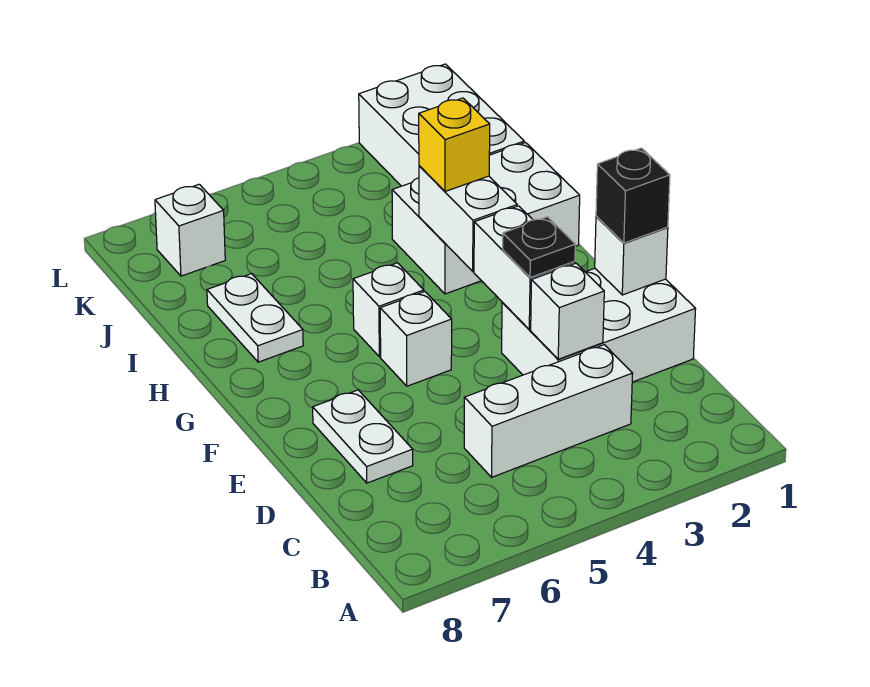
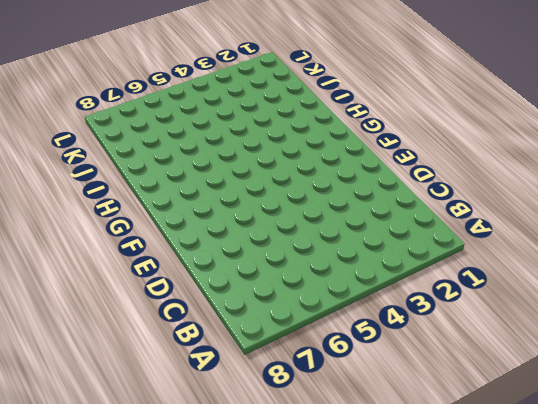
none -> white 1x3 brick [464,345,633,477]
none -> white 2x3 brick [502,268,696,382]
none -> white 1x2 plate [313,390,413,483]

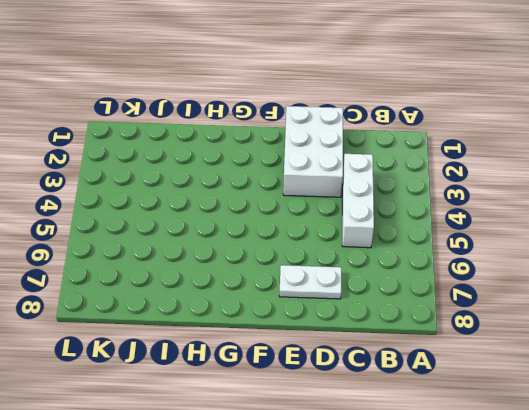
none -> white 1x1 brick [380,292,452,386]
none -> white 1x1 brick [353,263,424,357]
none -> white 2x3 brick [392,143,580,294]

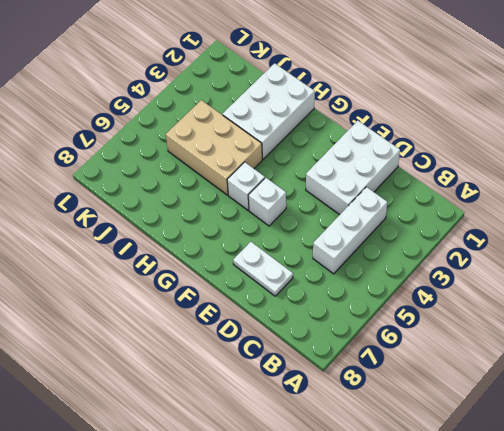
tan 2x3 brick [166,100,262,195] -> none
none -> white 1x2 plate [207,274,303,362]
none -> white 2x3 brick [359,64,524,186]
none -> white 1x1 brick [155,184,225,276]

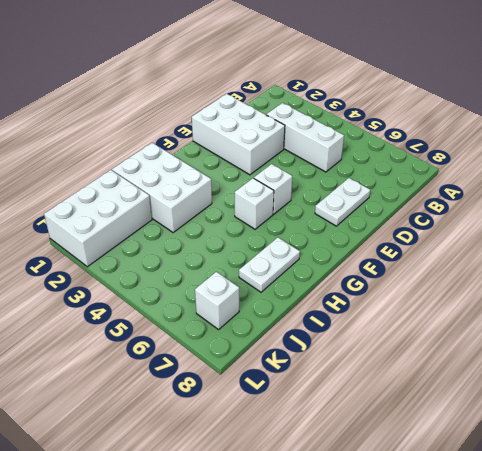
none -> white 1x1 brick [531,263,604,359]
none -> white 1x1 brick [595,216,668,295]
none -> white 1x2 brick [474,206,575,330]

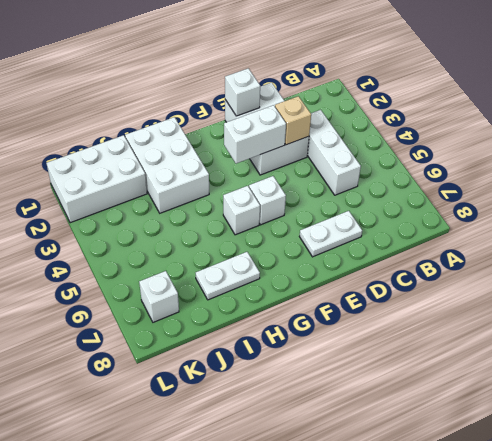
tan 1x1 brick [275,96,311,145] -> white 1x1 brick [531,263,604,359]
none -> white 1x2 brick [419,166,517,271]
none -> black 1x1 brick [596,148,670,243]
none -> black 1x1 plate [503,217,575,277]

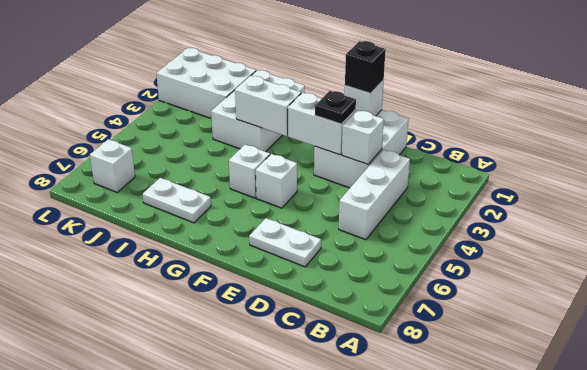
none -> yellow 1x1 brick [419,98,490,191]

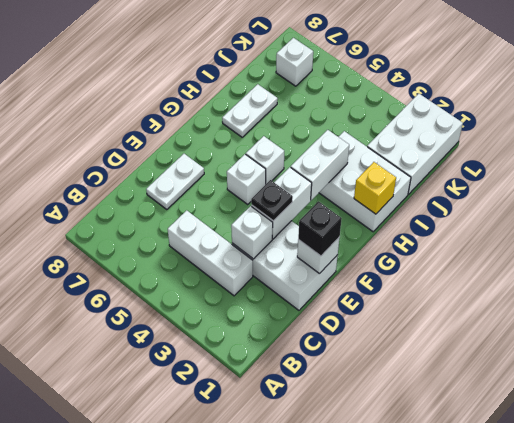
yellow 1x1 brick [354,162,396,214] -> yellow 1x1 brick moved to [419,98,490,191]

